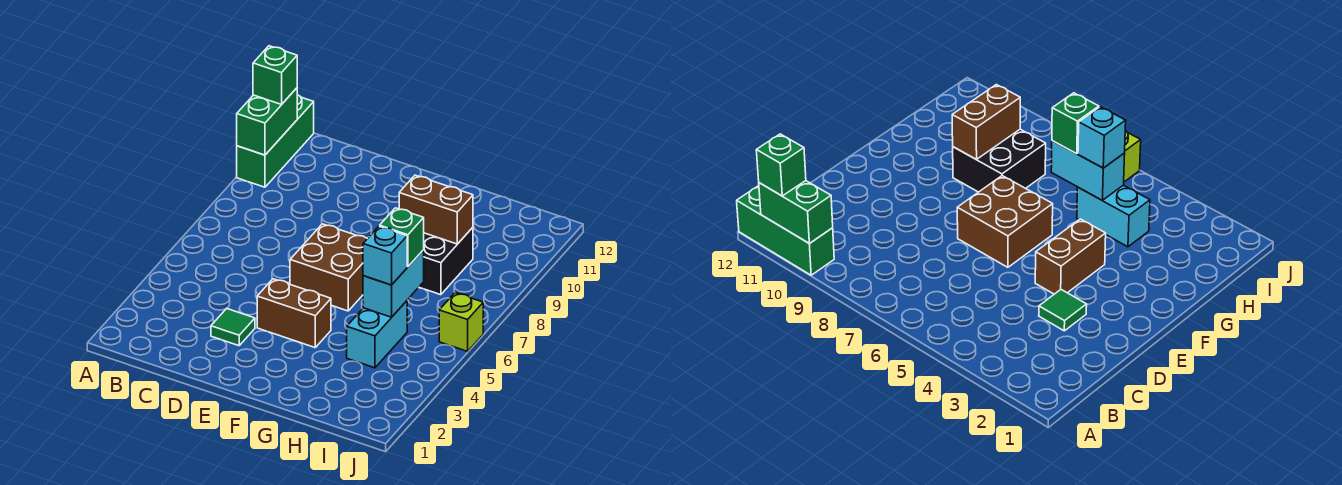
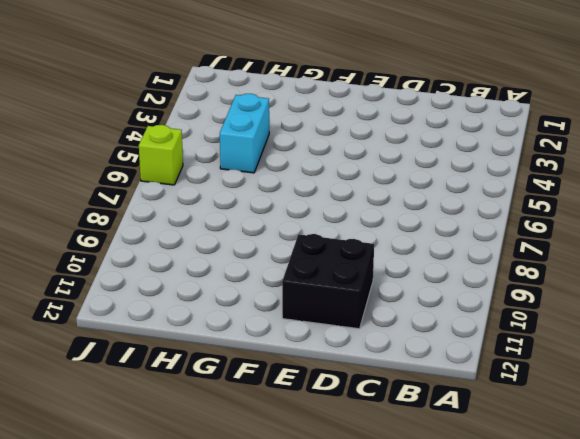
black 2x2 brick [282,234,374,329] -> black 2x2 brick moved to [419,227,473,295]
none -> green 1x3 brick [237,95,314,187]
none -> green 1x1 tile [211,309,255,346]
none -> brown 1x2 brick [257,279,331,347]

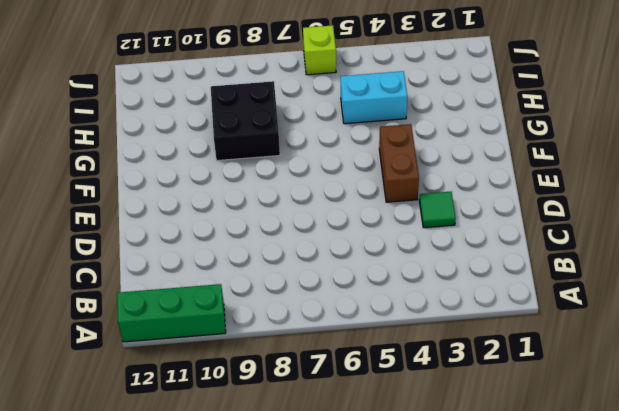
none -> brown 2x2 brick [290,224,367,311]
none -> green 1x2 brick [237,88,297,155]
none -> brown 1x2 brick [399,175,473,244]

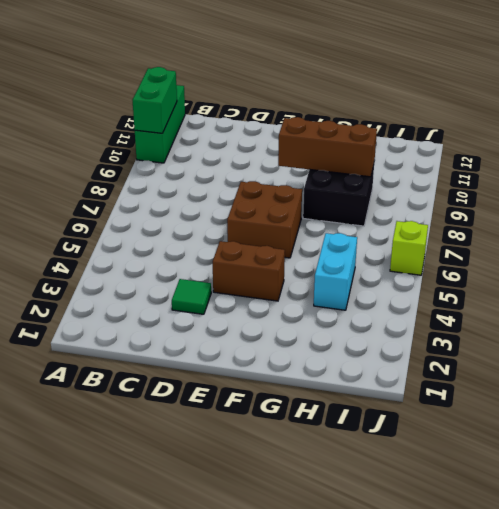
brown 1x3 brick [278,117,377,177] -> brown 1x2 brick [399,175,473,244]
none -> cyan 1x2 brick [363,250,424,317]
none -> green 1x1 brick [253,46,297,104]
none -> cyan 1x1 brick [363,226,407,285]

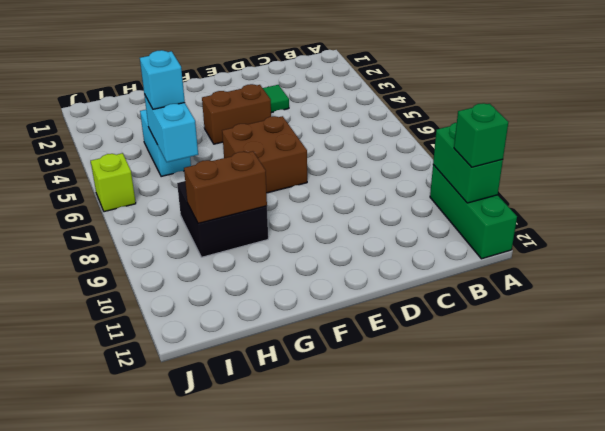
none -> green 1x1 brick [380,208,424,267]

